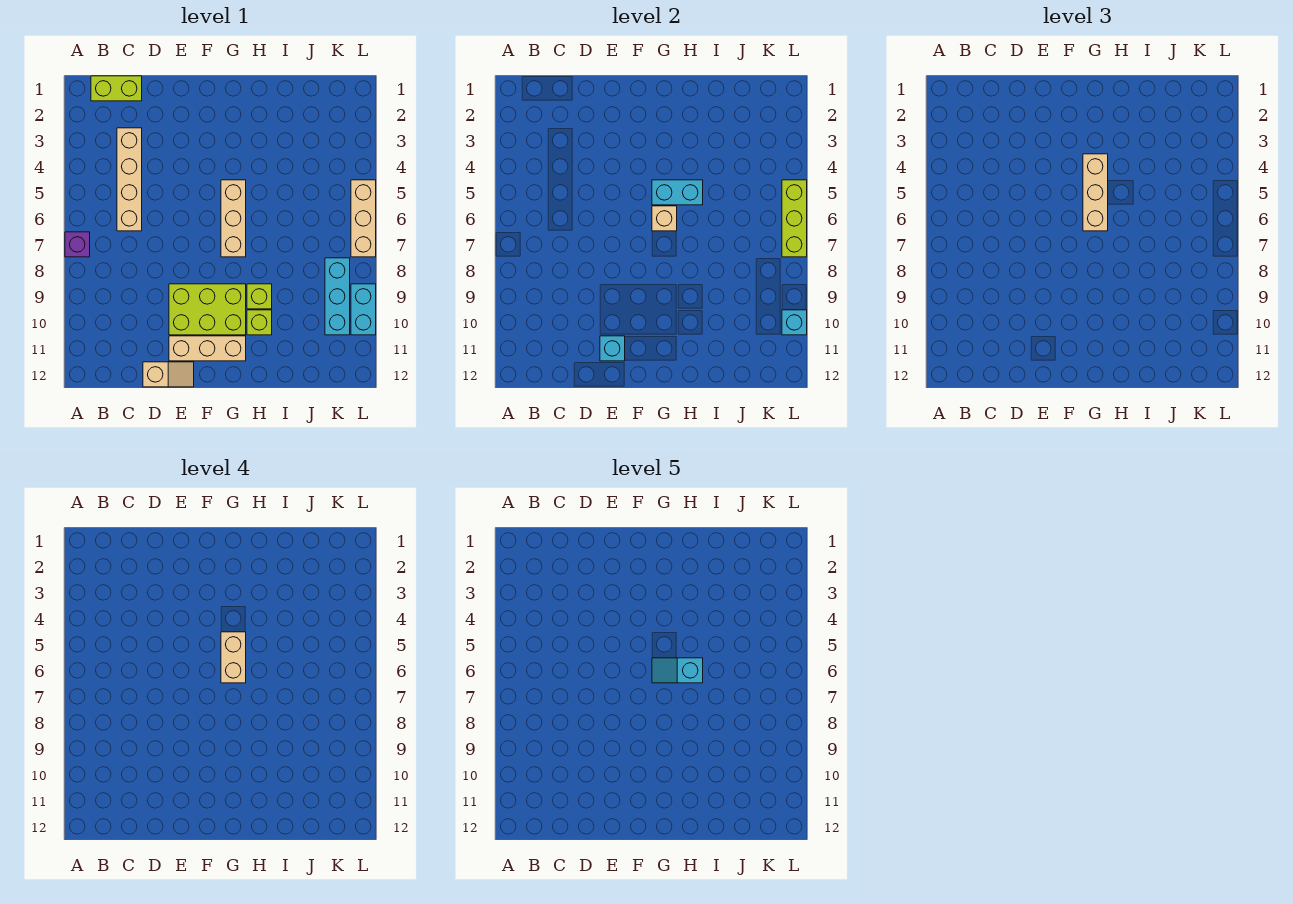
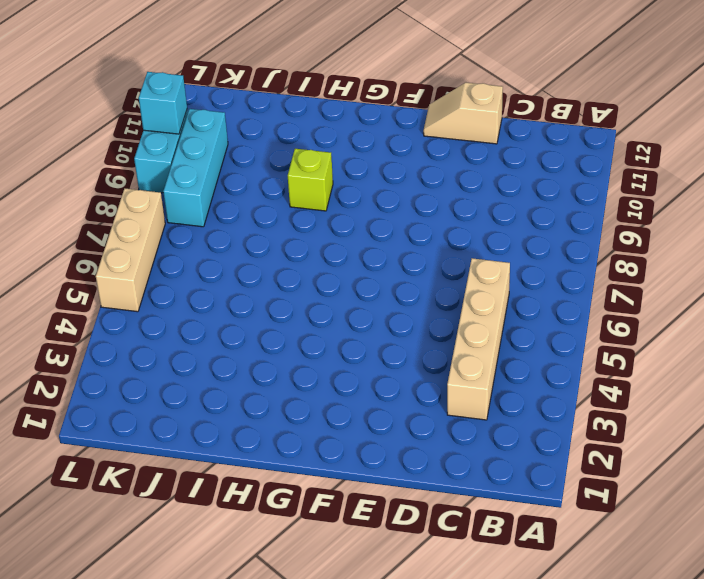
none -> purple 1x1 brick [65,232,90,257]
none -> lime 1x2 brick [91,76,142,101]
none -> lime 2x3 brick [169,284,246,335]

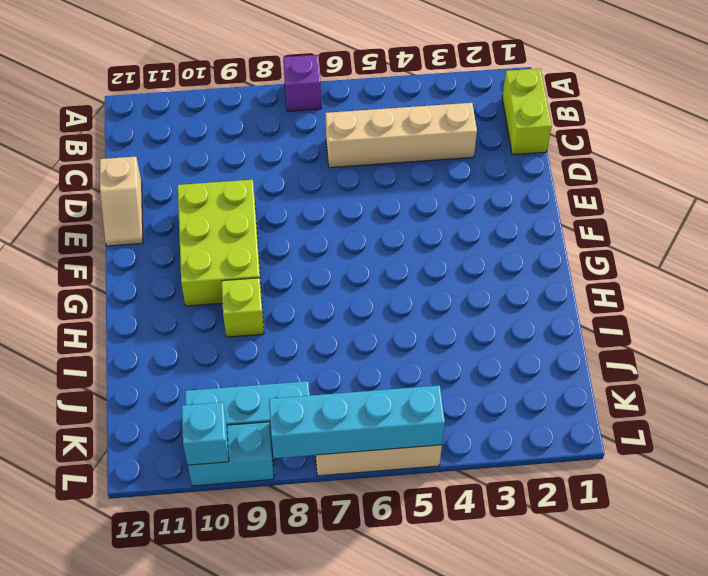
cyan 1x4 brick [269,385,445,458] -> lime 1x3 brick [782,180,807,257]
none -> tan 1x3 brick [169,336,246,361]
none -> tan 1x3 brick [221,180,246,257]
none -> lime 1x1 brick [247,310,272,335]

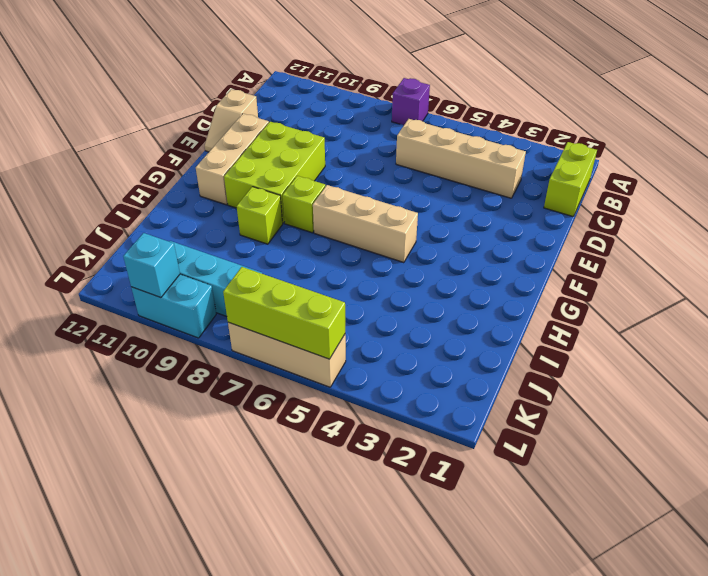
lime 1x1 brick [283,176,325,233] -> lime 1x1 brick moved to [247,310,272,335]
none -> cyan 1x1 brick [600,336,625,361]
none -> cyan 1x2 brick [652,180,703,205]
none -> tan 1x1 brick [652,206,677,231]

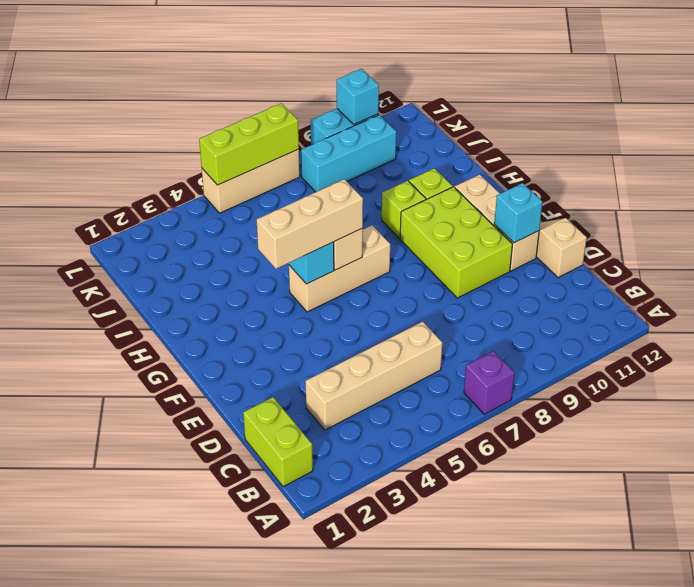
none -> tan 1x2 brick [221,632,246,683]
none -> cyan 1x2 slope [652,658,703,683]

